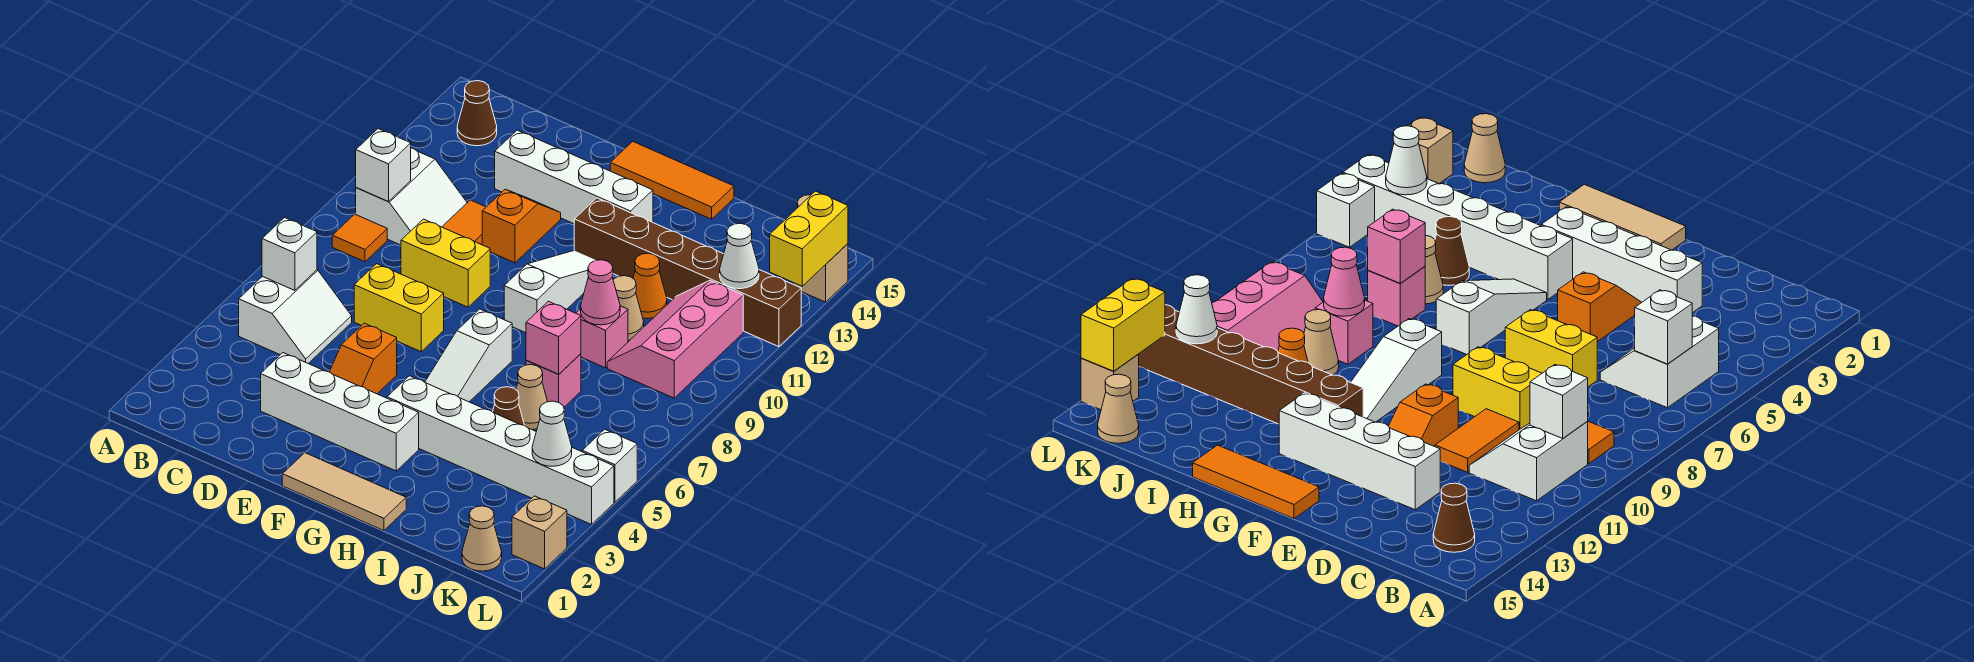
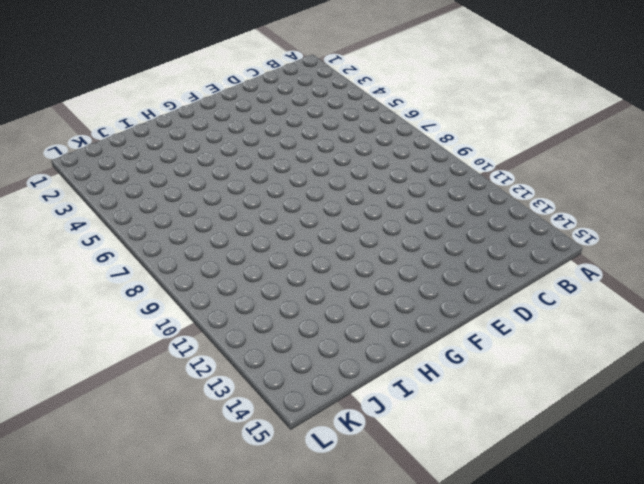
none -> white 2x2 slope [239,270,352,364]
none -> orange 1x1 tile [332,214,387,262]
none -> white 2x2 slope [356,148,467,245]
none -> brown 1x1 cone [457,81,497,146]

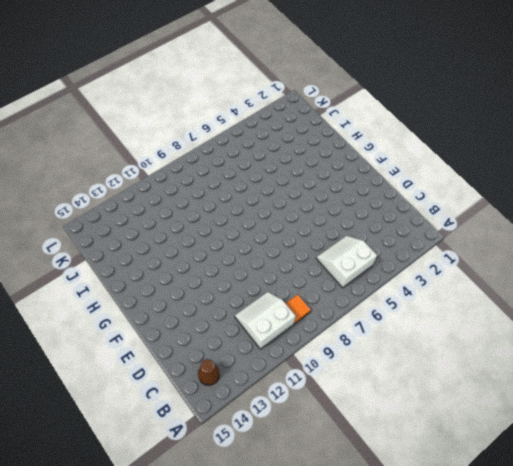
none -> white 1x4 brick [261,353,419,471]
none -> yellow 1x2 brick [354,264,444,352]
none -> yellow 1x2 brick [401,219,490,307]
none -> orange 1x2 tile [442,200,486,245]

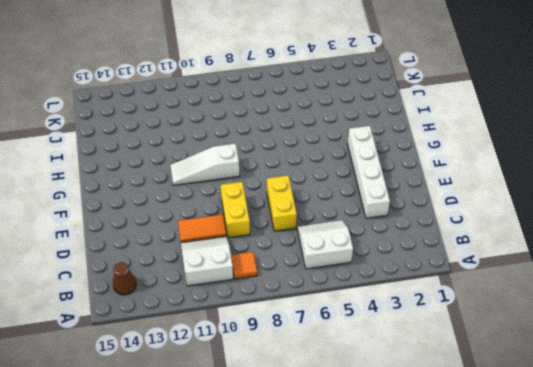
none -> white 1x4 brick [495,130,653,224]
none -> orange 1x2 slope [330,323,397,394]
none -> orange 1x2 slope [482,189,561,263]
none -> tan 1x3 tile [282,453,406,531]

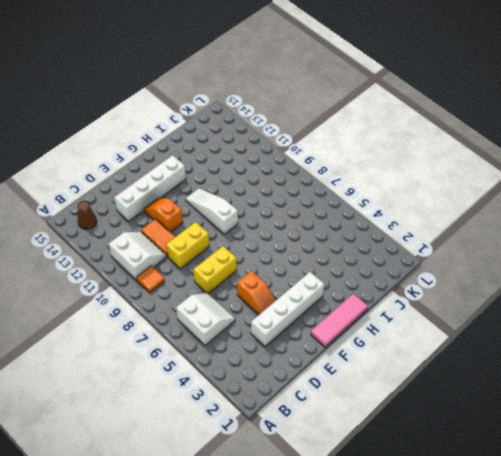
pink 1x3 tile [311,294,368,347] -> tan 1x3 tile [282,453,406,531]
none -> orange 1x3 tile [610,141,734,219]
none -> white 1x6 brick [387,376,614,524]
none -> white 1x3 slope [425,309,512,402]
none -> brown 1x6 brick [574,198,801,347]

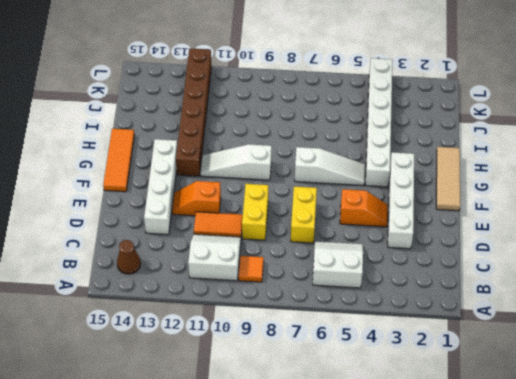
none -> brown 1x1 cone [493,387,524,425]
none -> tan 1x1 cone [516,365,548,430]
none -> pink 1x1 brick [526,354,581,407]
none -> pink 1x1 brick [576,306,628,368]

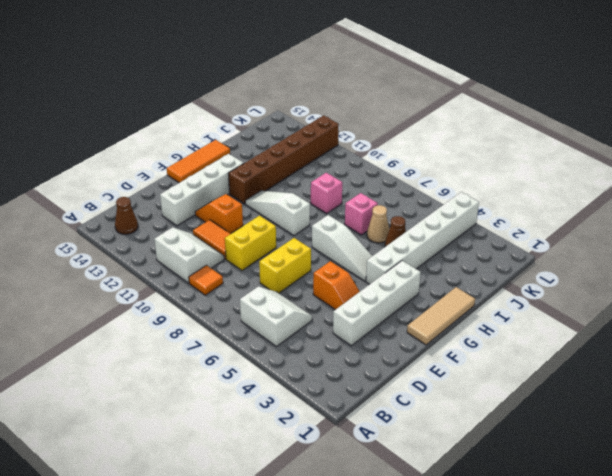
none -> tan 1x1 cone [613,276,644,340]
none -> orange 1x1 cone [633,253,667,319]
none -> pink 2x3 slope [607,281,743,398]
none -> tan 1x1 cone [462,506,502,571]

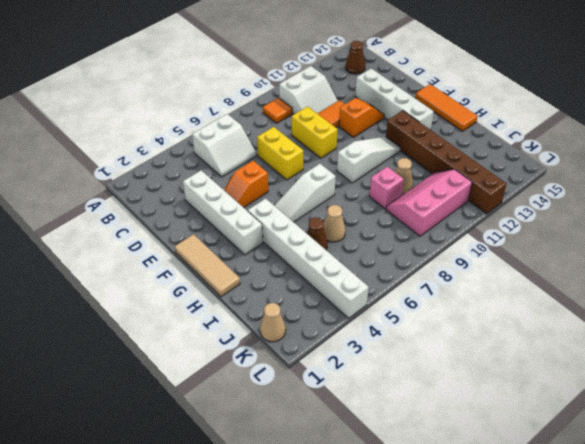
none -> pink 1x1 brick [526,354,581,407]
none -> orange 1x1 cone [633,253,667,319]
none -> tan 1x1 cone [1098,374,1139,443]
none -> tan 1x1 brick [512,496,567,569]

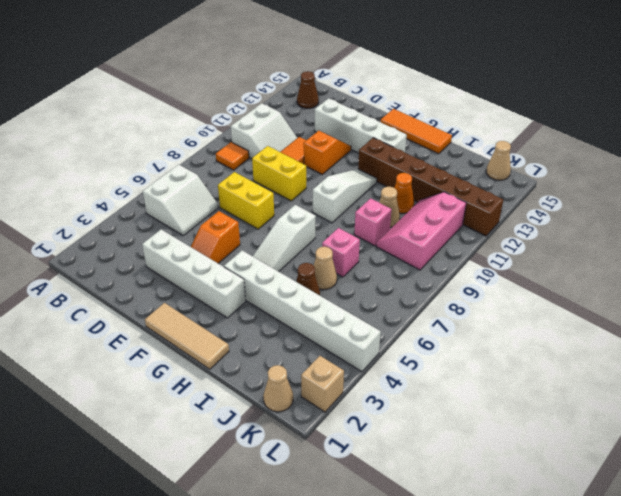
none -> white 1x1 brick [582,429,637,502]
none -> tan 1x1 brick [793,244,848,302]
none -> white 1x1 brick [262,218,317,290]
none -> white 1x1 brick [356,129,411,202]

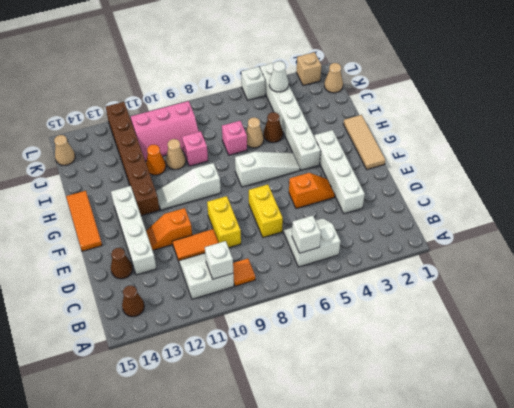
brown 1x1 cone [111,248,133,279] -> none
none -> tan 1x1 brick [793,244,848,302]
none -> pink 1x1 brick [526,301,581,374]
none -> pink 1x1 cone [581,260,620,325]
none -> white 1x1 cone [720,223,759,289]

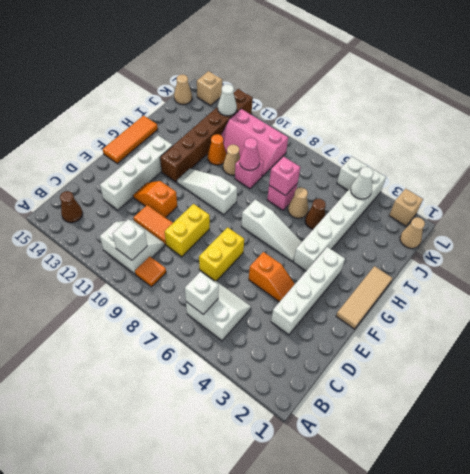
none -> yellow 1x2 brick [770,191,848,286]

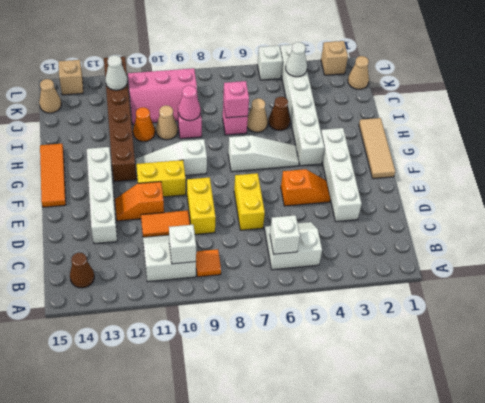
yellow 1x2 brick [136,160,186,197] -> yellow 1x2 brick moved to [770,191,848,286]

